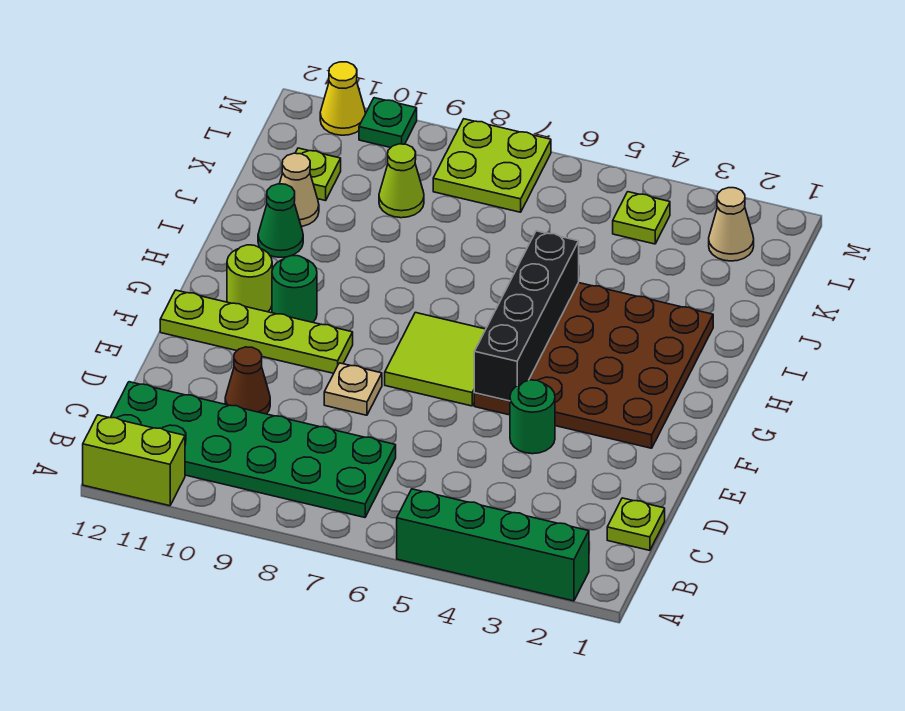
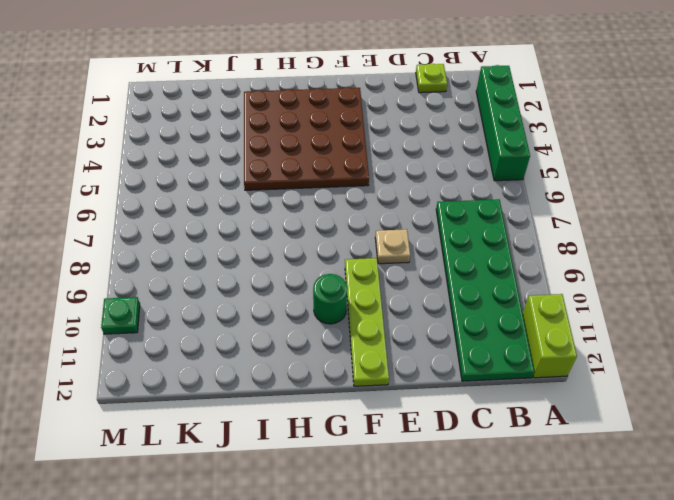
none -> brown 1x1 cone [225,347,270,414]
none -> green 1x1 round brick [510,380,555,454]
none -> lime 2x2 tile [385,313,486,406]

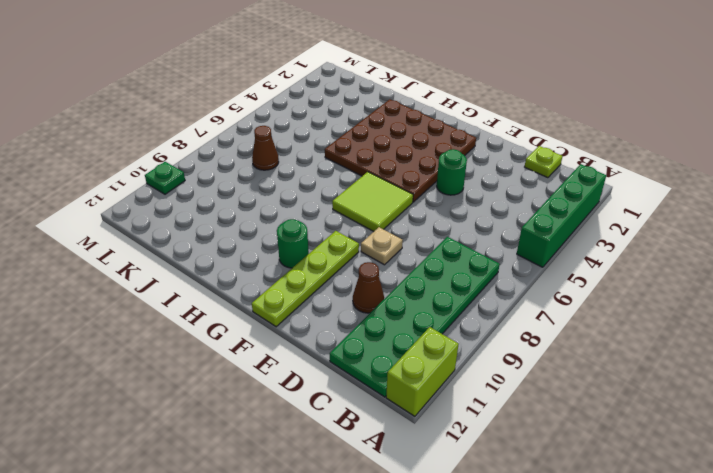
brown 1x1 cone [252,126,279,170] -> none
none -> lime 1x1 round brick [227,245,272,312]
none -> green 1x1 cone [258,184,303,257]
none -> tan 1x1 cone [280,153,319,226]

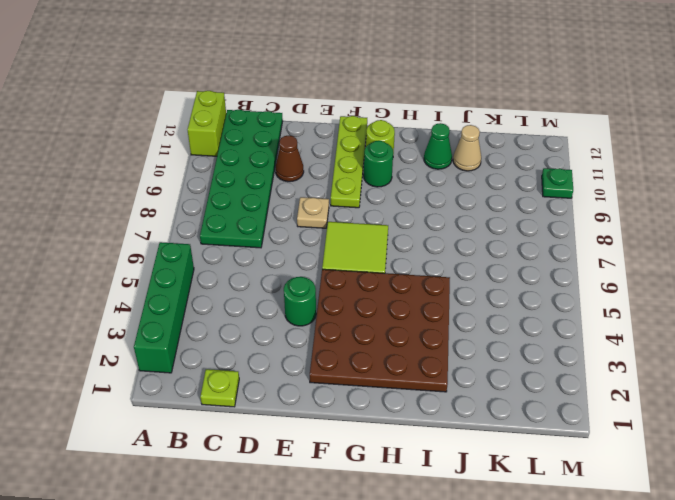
none -> lime 1x1 cone [379,144,424,218]
none -> lime 1x1 plate [296,148,341,201]
none -> tan 1x1 cone [709,188,754,261]

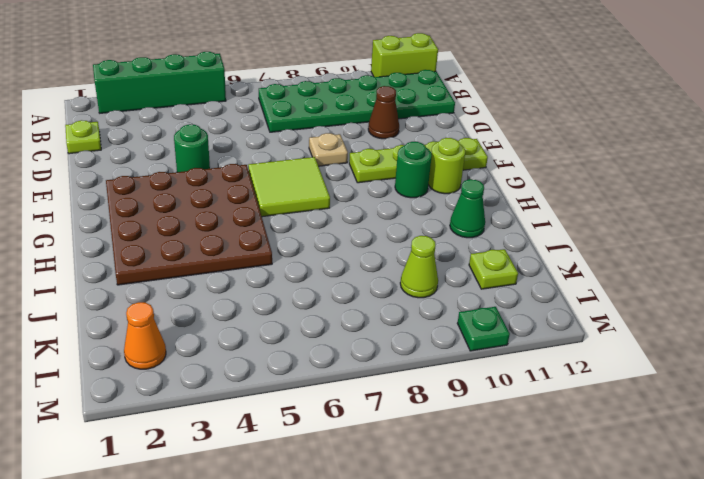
orange 1x1 cone [124,302,166,369] -> tan 1x1 cone [709,188,754,261]
none -> tan 1x1 cone [280,153,319,226]
none -> lime 1x1 plate [613,192,670,244]
none -> lime 2x2 plate [433,119,551,212]

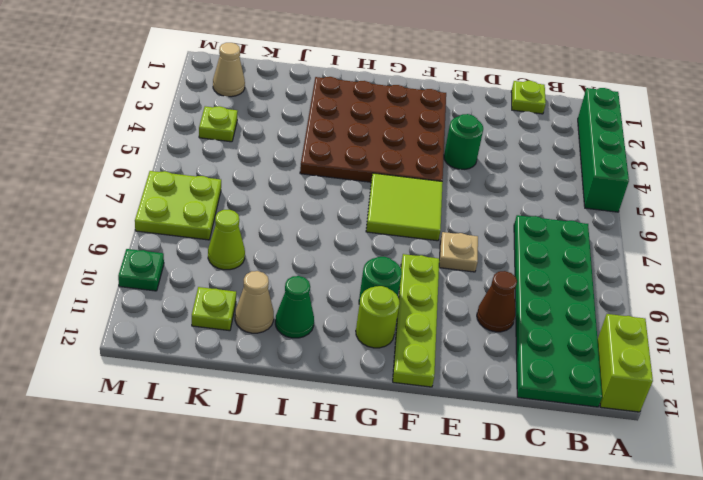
none -> yellow 1x1 cone [320,62,366,135]
none -> black 1x4 brick [474,231,579,401]

